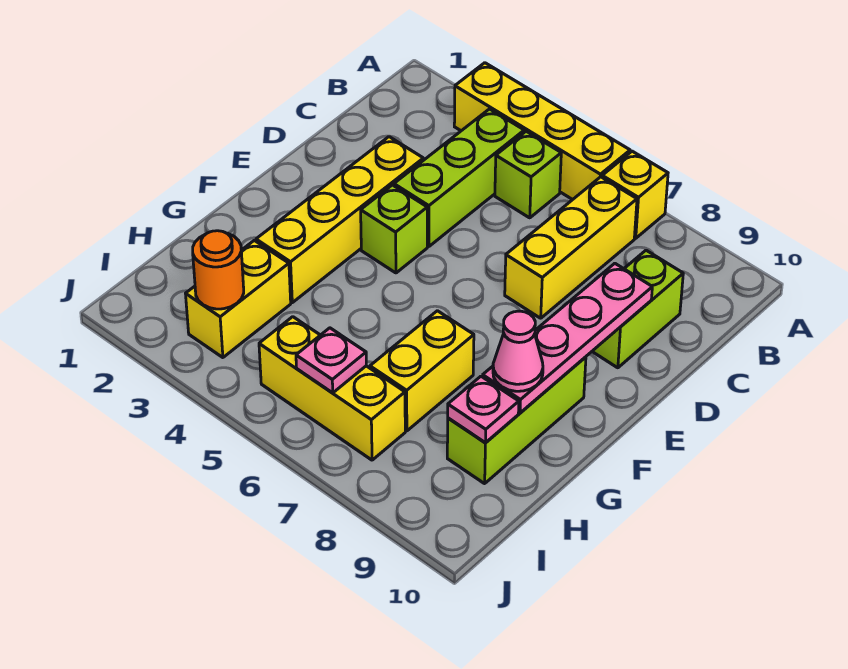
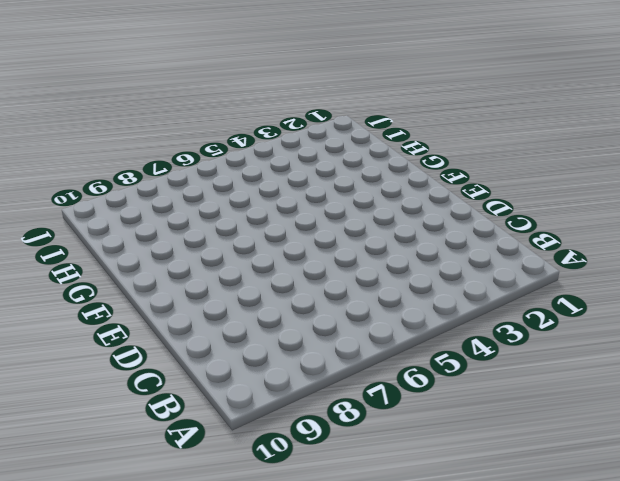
none -> yellow 1x4 brick [454,63,630,200]
none -> yellow 1x1 brick [602,151,668,238]
none -> lime 1x3 brick [394,109,524,247]

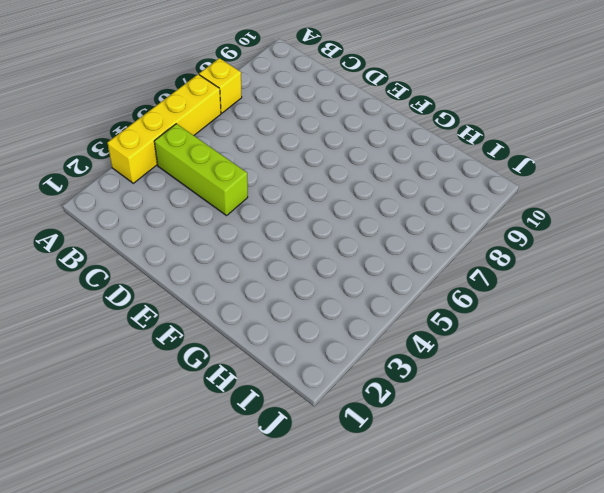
none -> lime 1x1 brick [495,131,561,218]
none -> yellow 1x3 brick [505,177,637,318]
none -> lime 1x2 brick [592,250,683,368]

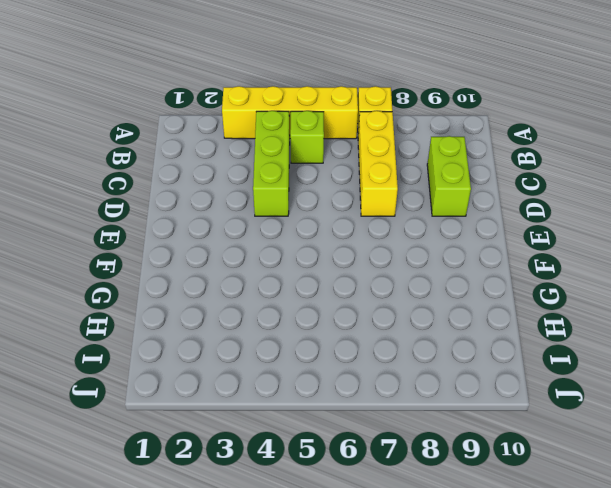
none -> yellow 1x4 brick [256,137,423,303]
none -> lime 1x1 brick [361,185,427,273]
none -> lime 1x3 brick [447,357,586,484]

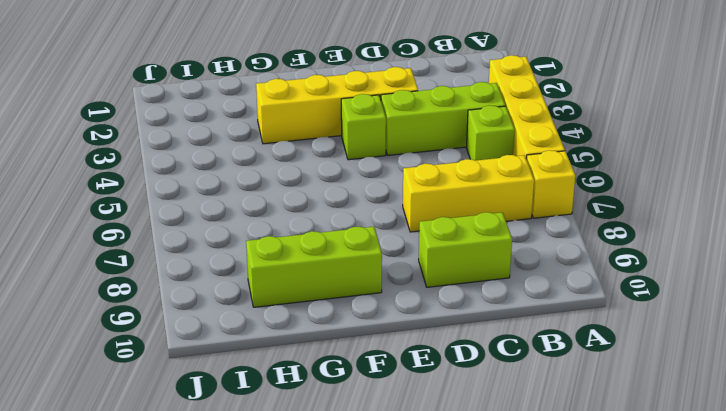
none -> yellow 1x2 brick [370,311,474,431]
none -> yellow 1x2 brick [186,240,291,358]
none -> yellow 1x3 brick [259,317,405,460]

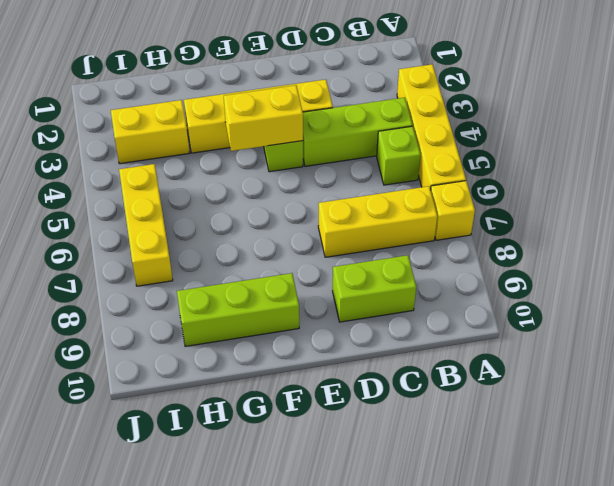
yellow 1x2 brick [224,85,303,151] -> yellow 1x2 brick moved to [370,311,474,431]
none -> pink 1x4 plate [483,263,652,413]
none -> pink 1x1 plate [448,376,519,443]
none -> orange 1x1 round brick [193,231,244,309]

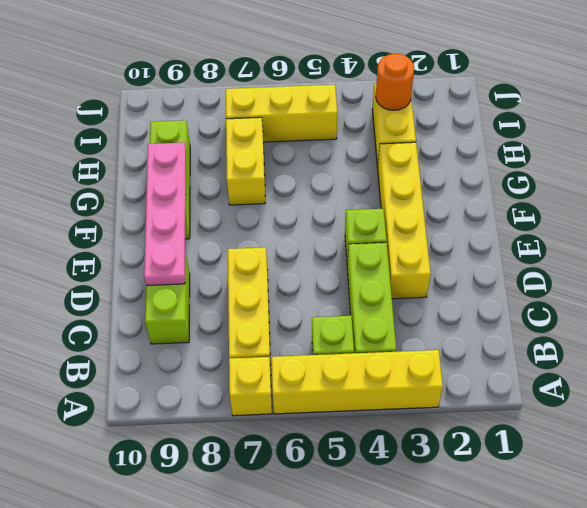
none -> pink 1x1 plate [448,376,519,443]
none -> pink 1x1 plate [296,328,366,393]
none -> pink 1x1 cone [493,311,543,391]

